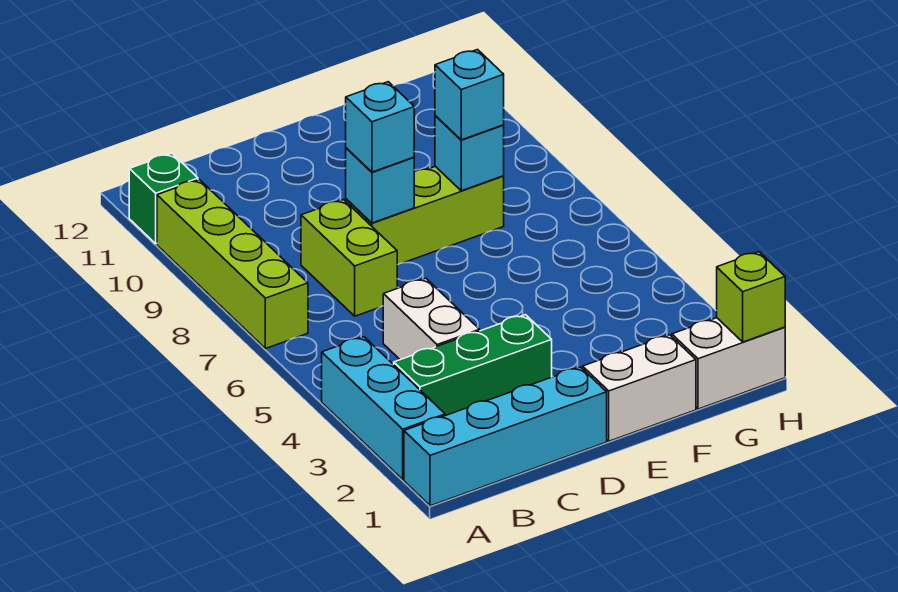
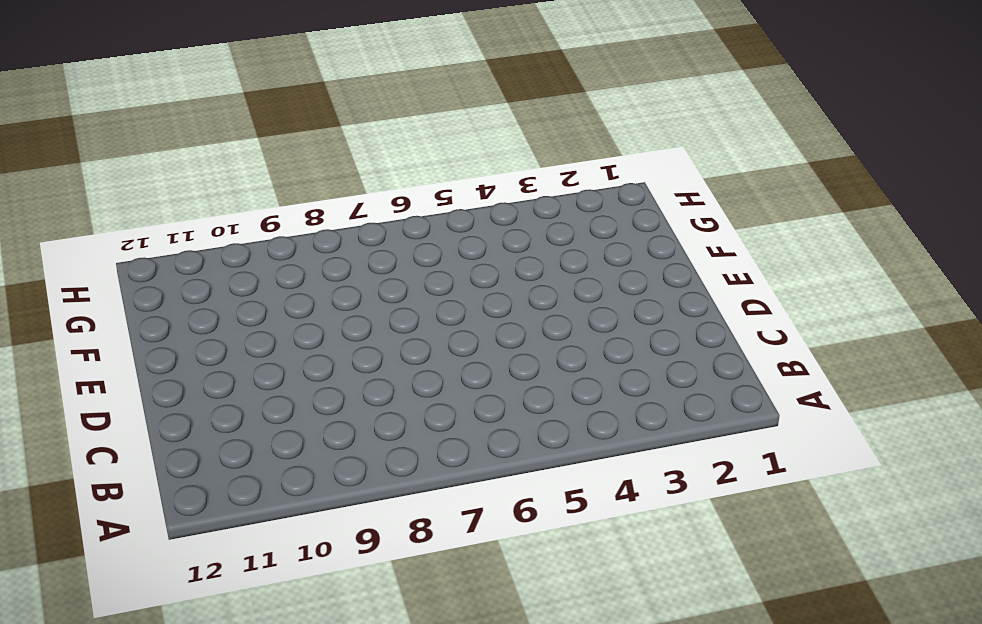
none -> cyan 1x4 brick [404,367,607,506]
none -> cyan 1x3 brick [322,337,445,479]
none -> lime 1x4 brick [157,179,308,349]

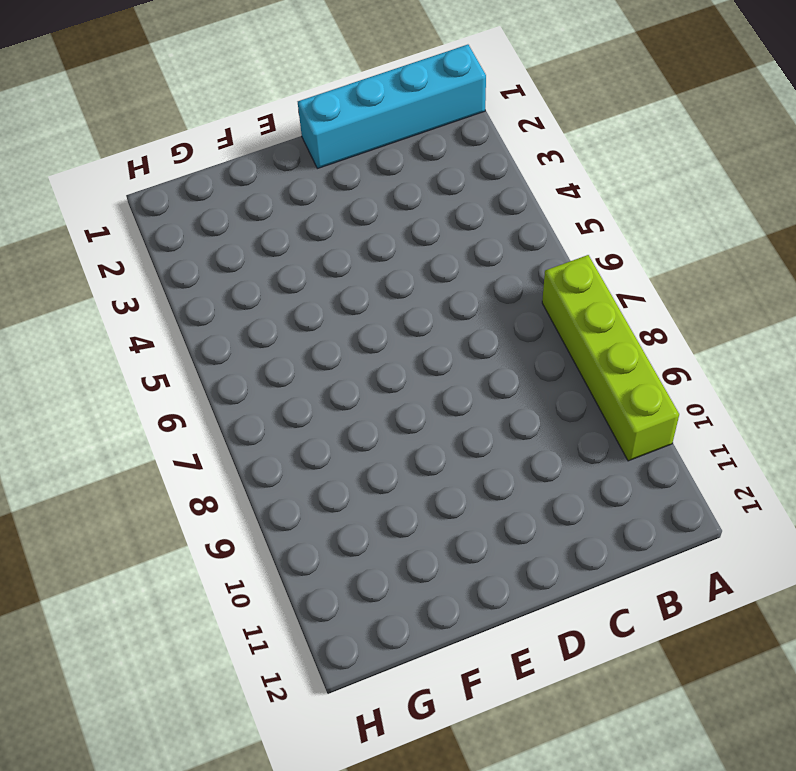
none -> cyan 1x3 brick [322,337,445,479]
none -> green 1x1 brick [129,153,198,244]
none -> green 1x3 brick [394,315,552,415]

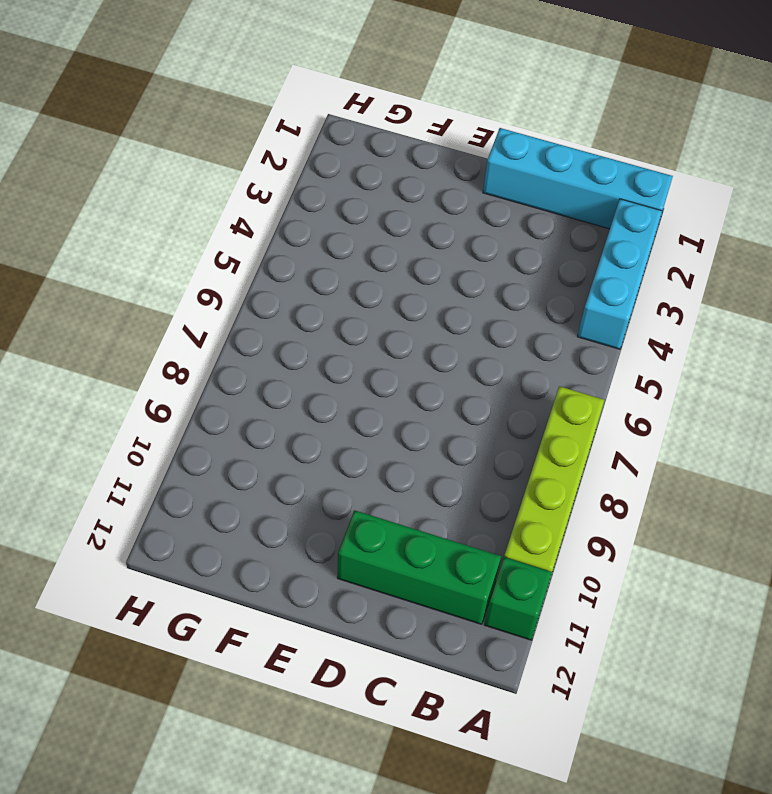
green 1x3 brick [337,510,501,624] -> green 1x3 brick moved to [394,315,552,415]
none -> white 1x2 brick [383,278,480,360]
none -> lime 1x2 brick [301,200,397,316]
none -> lime 1x3 brick [346,166,504,265]

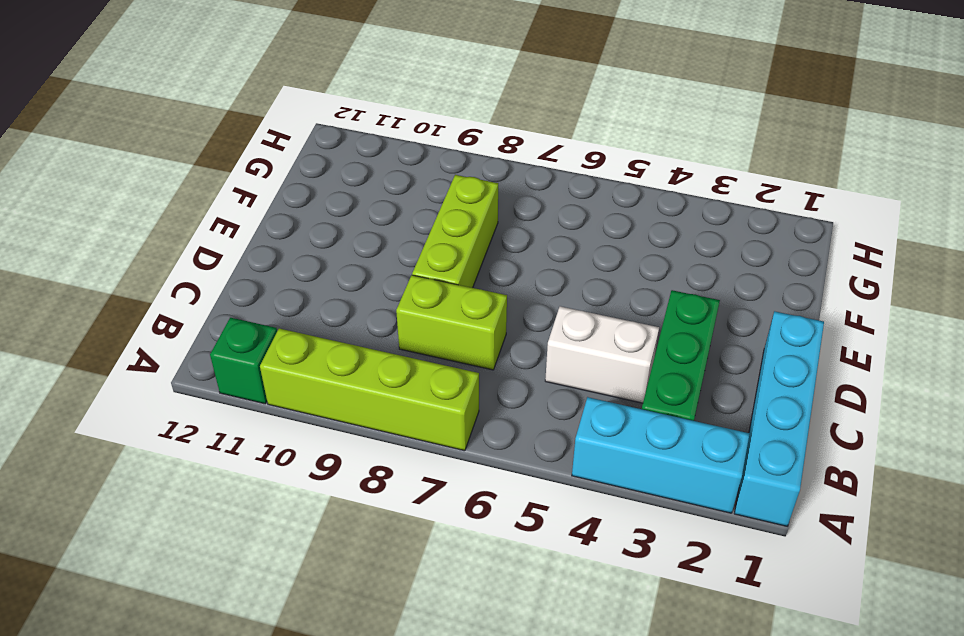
none -> white 1x2 brick [583,335,696,441]
none -> white 1x2 brick [672,318,785,409]
none -> cyan 1x1 brick [346,148,414,223]

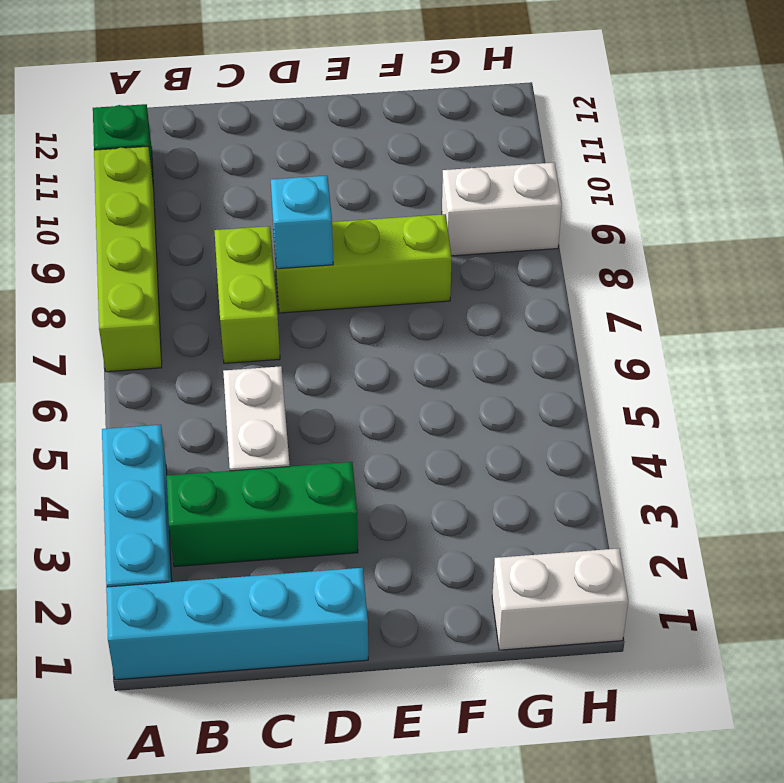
white 1x2 brick [442,163,562,256] -> white 1x2 brick moved to [583,335,696,441]
none -> cyan 1x1 brick [435,116,504,191]
none -> lime 1x1 brick [717,252,785,342]
none -> cyan 1x1 brick [346,82,414,172]

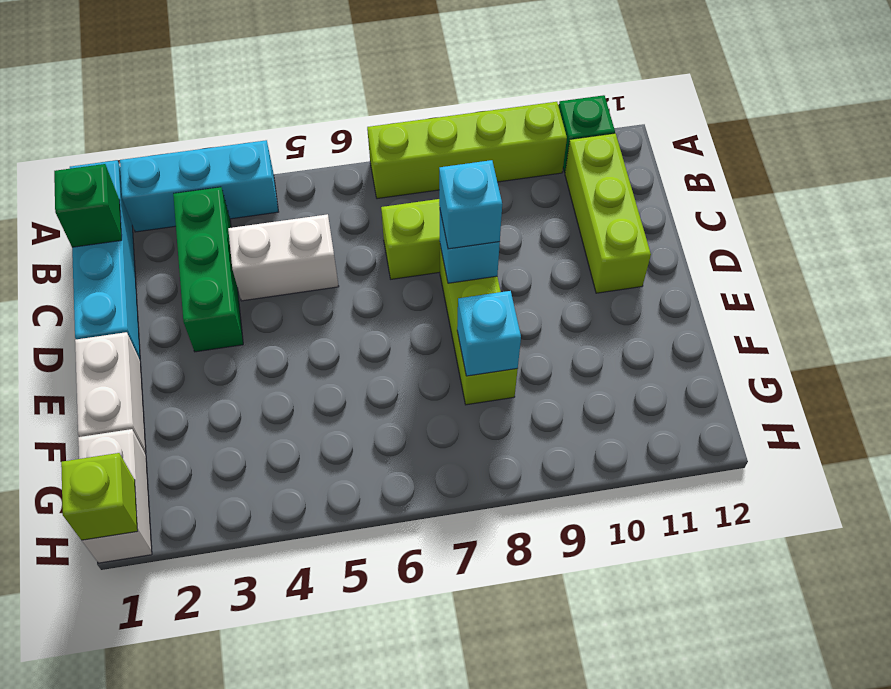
green 1x1 brick [54,164,122,247] -> none
lime 1x3 brick [565,133,651,293] -> none
none -> cyan 1x1 brick [435,50,504,140]

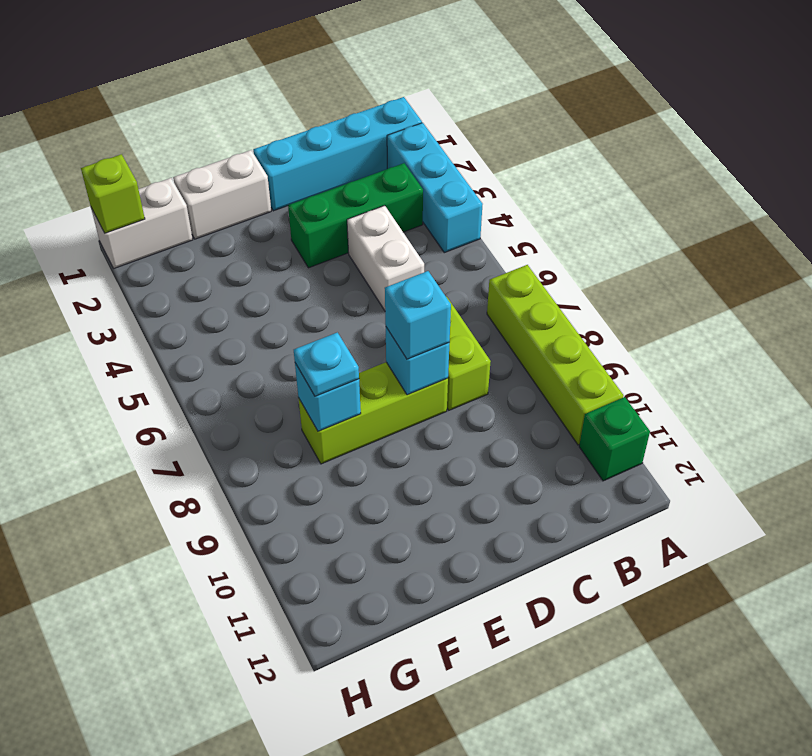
cyan 1x1 plate [294,332,359,396] -> cyan 1x1 brick [435,50,504,140]

